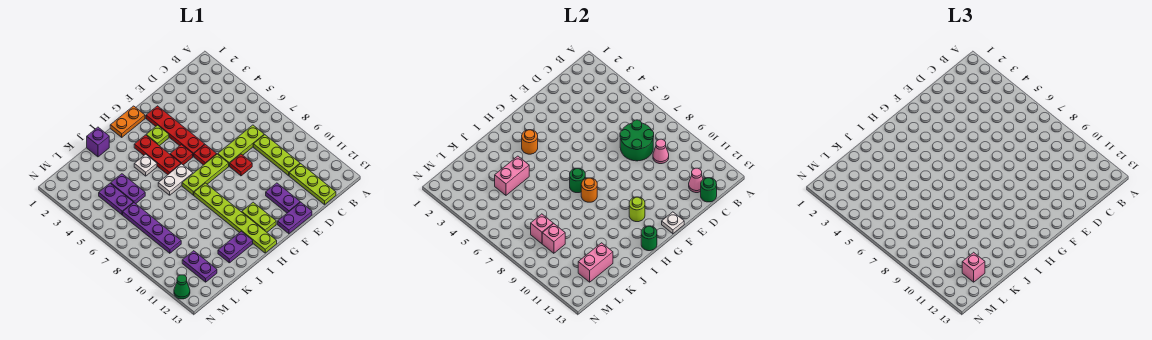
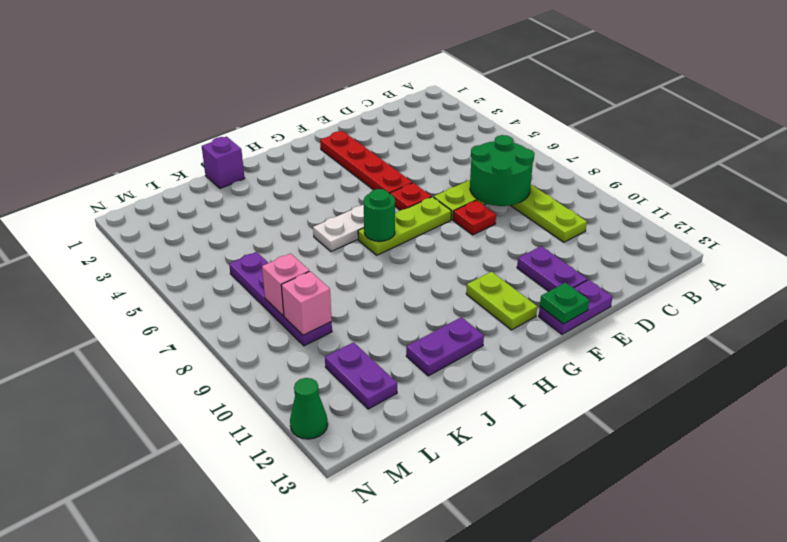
green 1x1 plate [540,283,589,324] -> white 1x1 plate [662,212,684,234]
none -> lime 1x3 plate [289,164,336,205]
none -> orange 1x2 plate [110,106,145,137]
none -> lime 1x1 plate [146,125,169,146]
none -> red 1x1 plate [170,145,193,165]

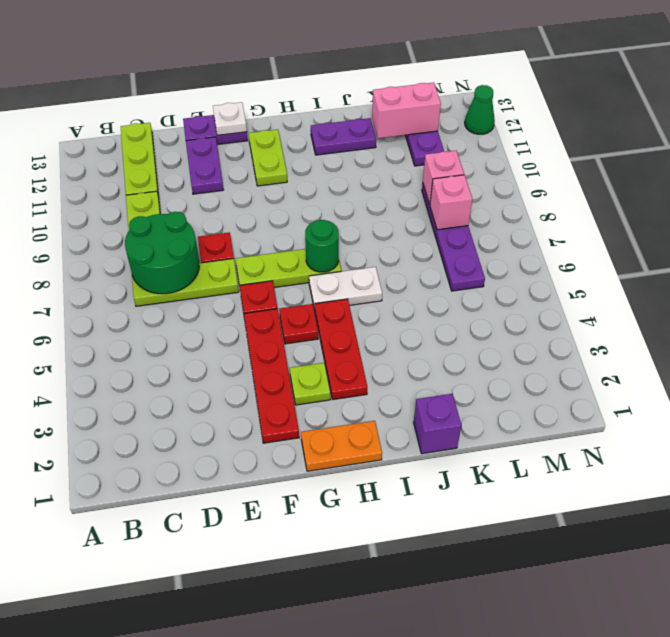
none -> lime 1x6 plate [194,183,277,253]
none -> white 1x1 plate [134,154,157,176]
none -> purple 1x2 plate [111,174,145,204]
none -> purple 1x2 plate [99,183,133,215]

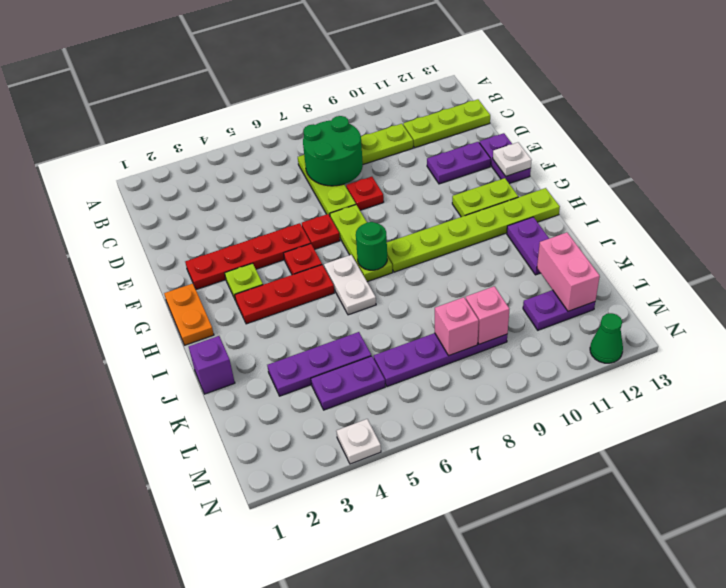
purple 1x3 plate [267,332,371,396] -> purple 1x2 plate [111,174,145,204]
white 1x1 plate [336,419,381,464] -> white 1x1 plate moved to [134,154,157,176]
none -> pink 1x1 cone [653,139,669,164]
none -> pink 1x1 cone [689,168,703,193]
none -> green 1x1 round brick [701,178,717,202]
none -> lime 1x1 round brick [629,197,645,222]

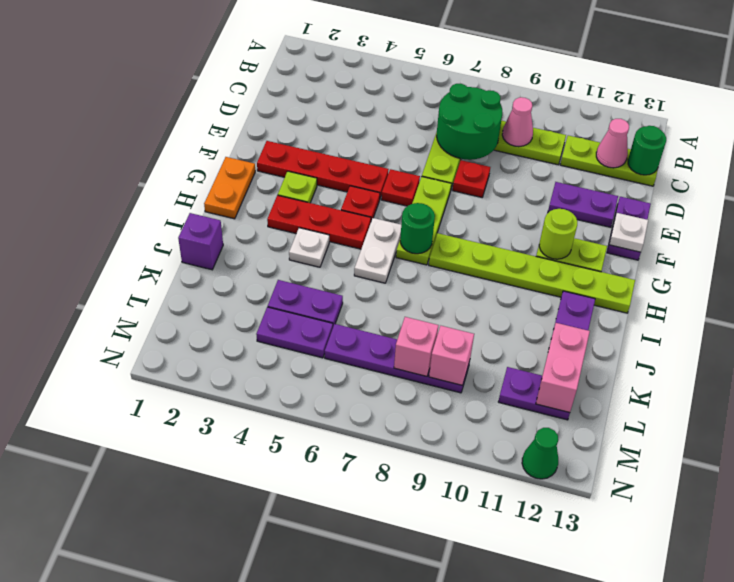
none -> orange 1x1 round brick [522,130,538,154]
none -> orange 1x1 round brick [581,178,597,202]
none -> green 1x1 round brick [641,226,657,251]
none -> pink 1x2 brick [495,156,529,195]

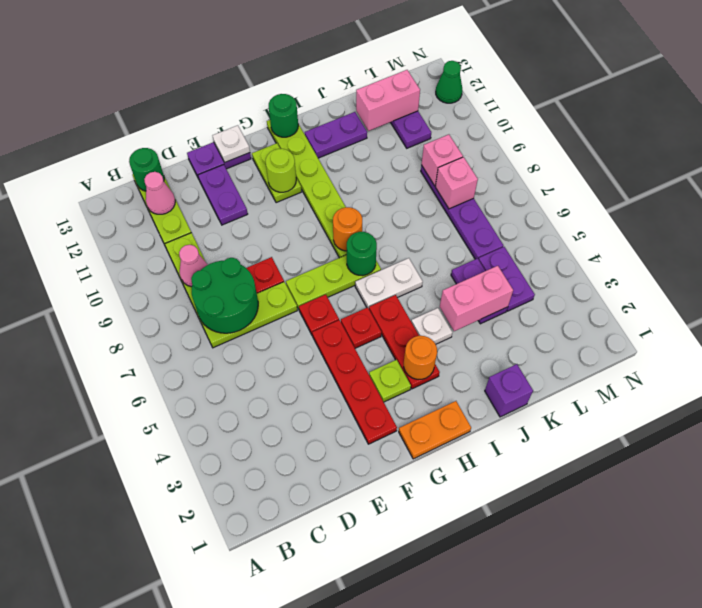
none -> pink 1x1 brick [962,252,985,282]

